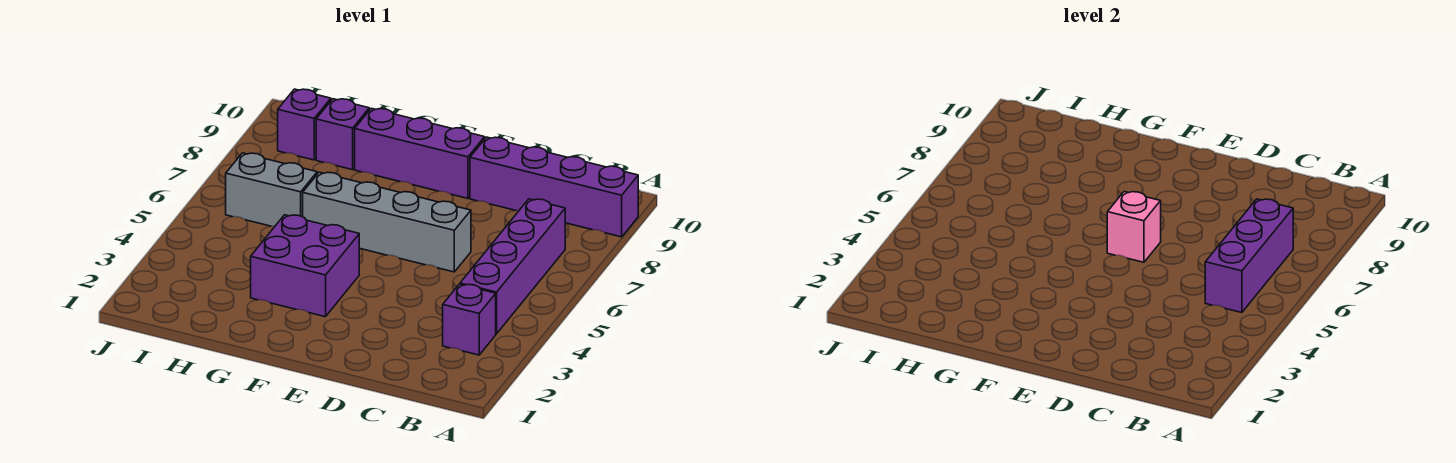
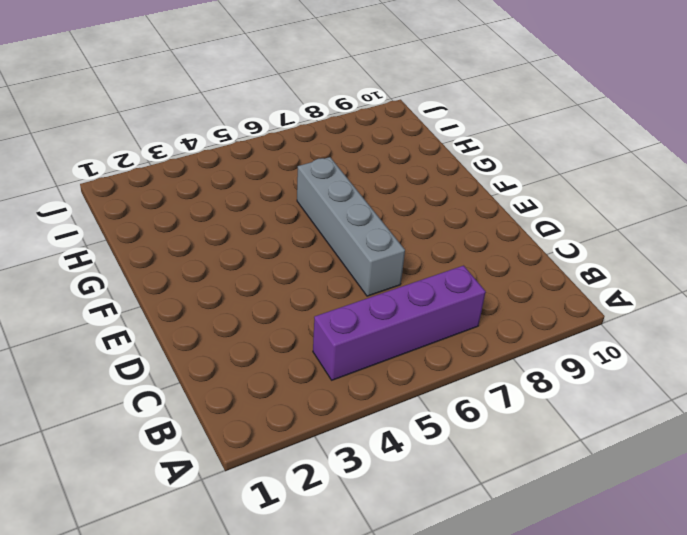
none -> purple 1x4 brick [470,137,638,237]
none -> purple 1x1 brick [443,284,496,355]

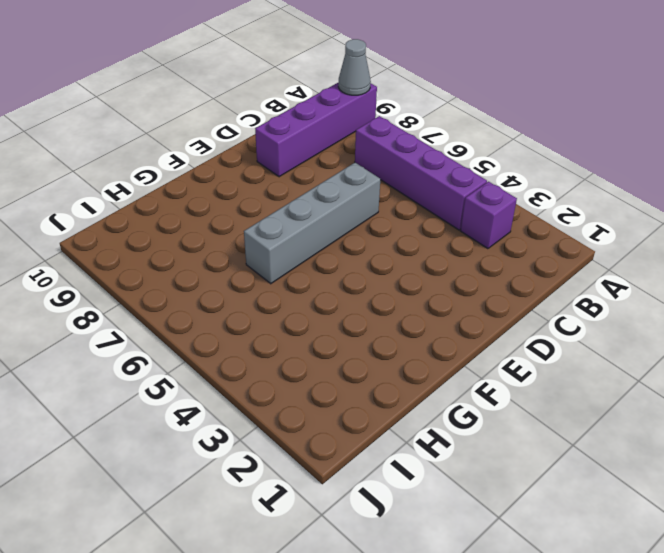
grey 1x1 cone [338,39,371,95] -> none
none -> purple 1x3 brick [355,108,485,198]
none -> purple 2x2 brick [251,215,359,317]

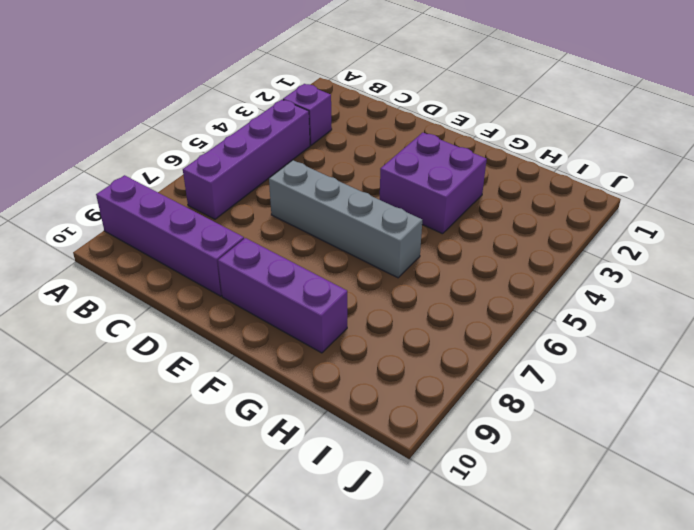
none -> grey 1x2 brick [226,153,317,226]
none -> purple 1x1 brick [316,99,369,170]

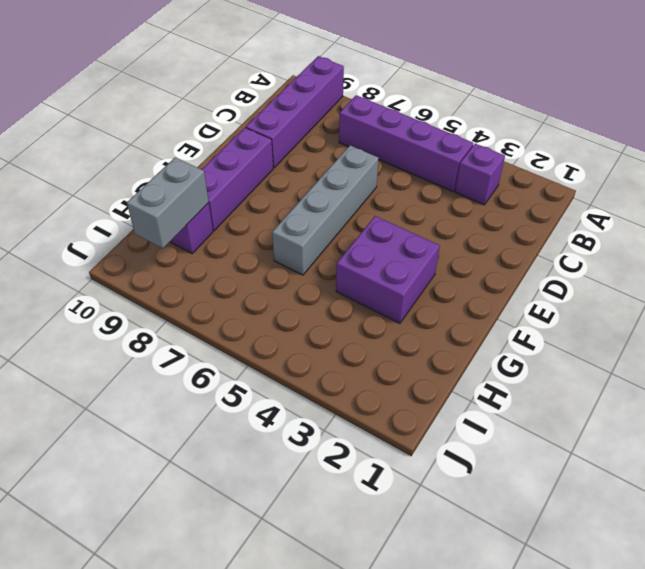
grey 1x2 brick [127,157,209,248] -> grey 1x2 brick moved to [226,153,317,226]
none -> purple 1x1 brick [278,89,331,160]
none -> purple 1x3 brick [1205,199,1293,313]

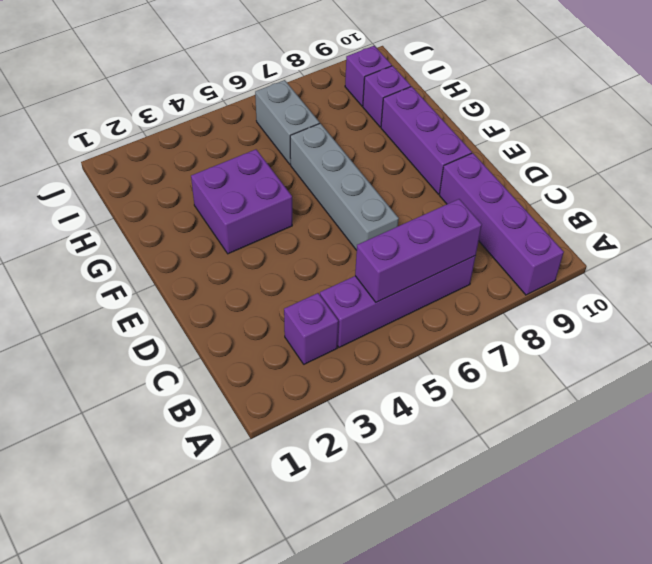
none -> pink 1x1 brick [1107,192,1161,262]

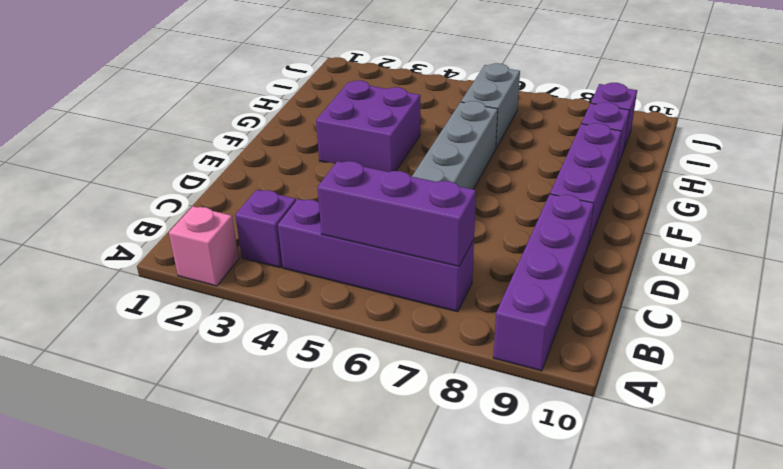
pink 1x1 brick [169,206,239,286] -> pink 1x1 brick moved to [1107,192,1161,262]

